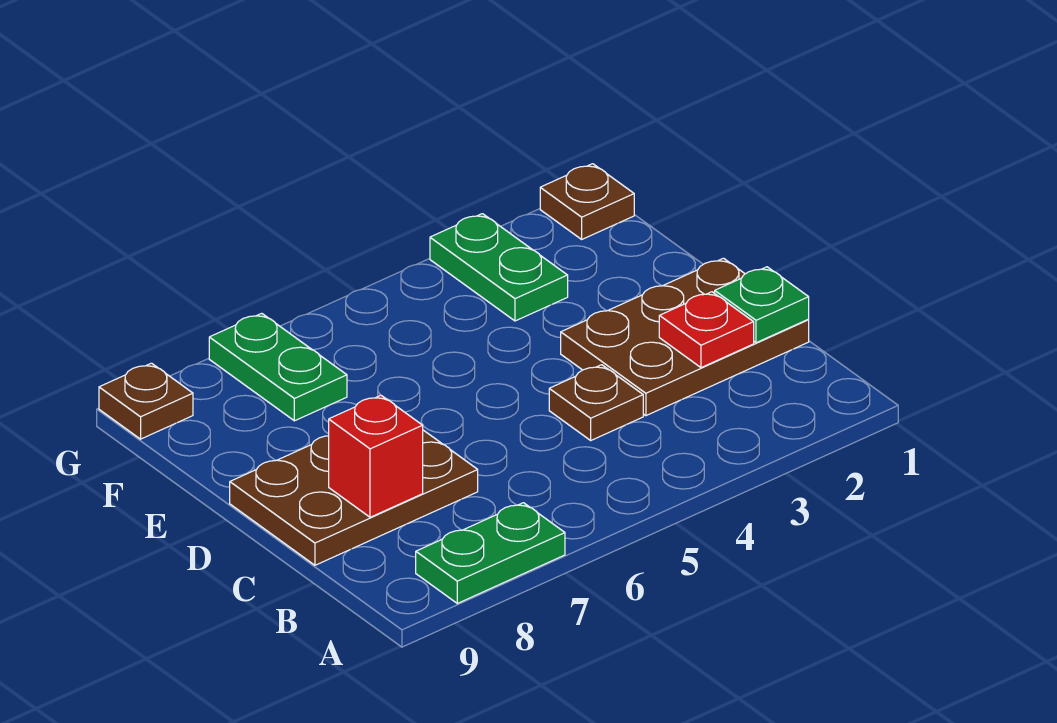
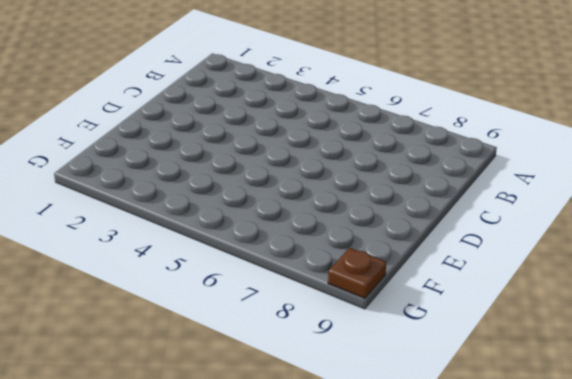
none -> green 1x2 plate [416,503,565,603]
none -> brown 2x3 plate [561,258,809,416]

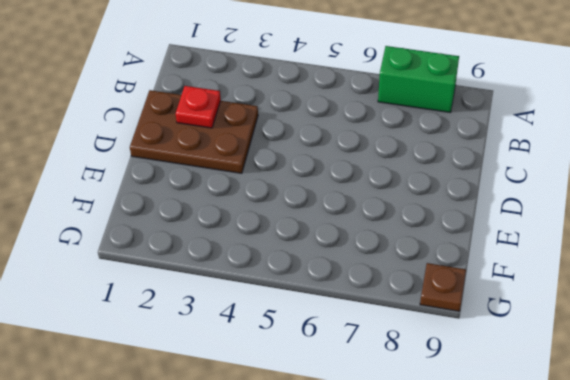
green 1x2 brick [378,46,459,113] -> green 1x2 plate [416,503,565,603]
none -> brown 1x1 plate [549,365,643,440]
none -> brown 2x3 plate [230,430,478,565]

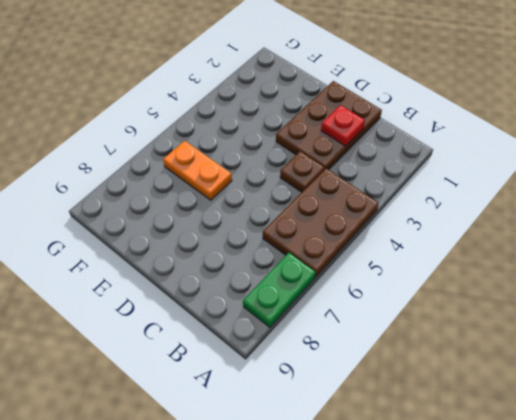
brown 2x3 plate [263,168,379,277] -> brown 2x3 plate moved to [230,430,478,565]
orange 1x2 plate [163,141,232,200] -> none
none -> green 1x2 plate [430,214,568,321]
none -> green 1x2 plate [209,313,347,421]

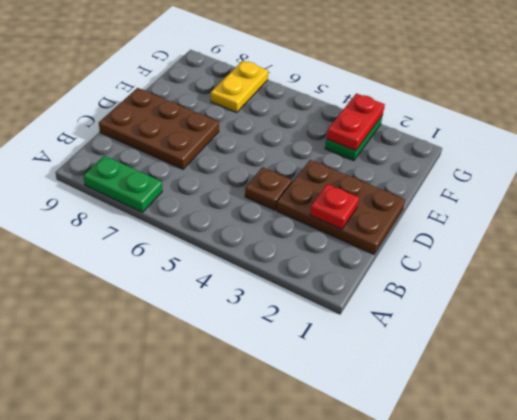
red 1x2 plate [327,94,385,151] -> none
yellow 1x2 plate [211,61,268,113] -> green 1x2 plate [209,313,347,421]
none -> brown 1x1 plate [540,164,634,239]
none -> brown 1x1 plate [99,363,193,439]

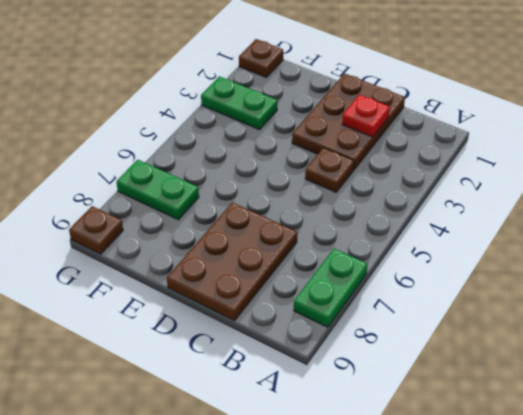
none -> green 1x1 plate [715,267,809,343]
none -> red 1x1 brick [329,395,423,517]

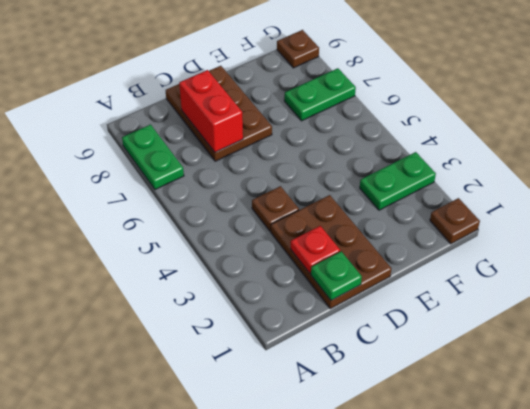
red 1x2 brick [179,70,243,152] -> red 1x1 brick [329,395,423,517]

